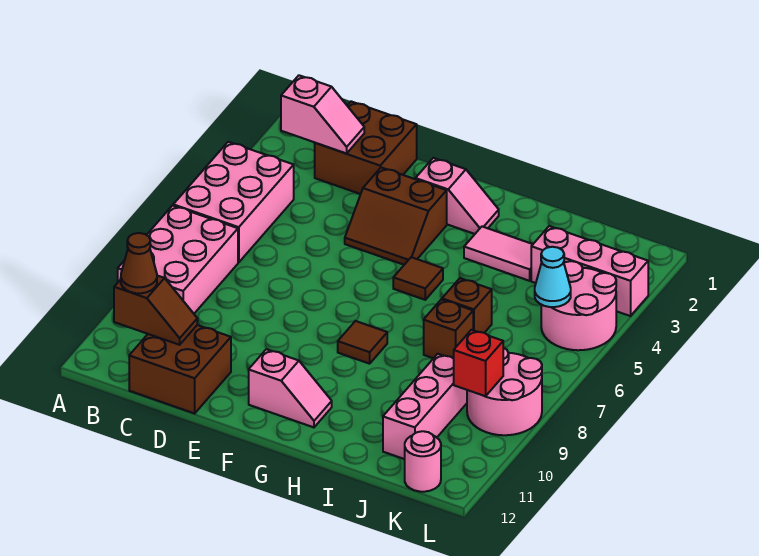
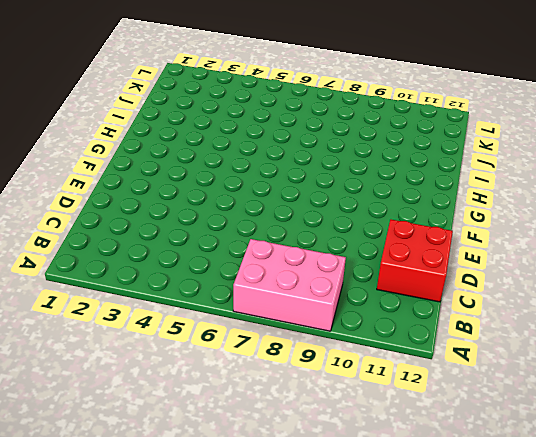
red 2x2 brick [377,220,453,302] -> brown 2x2 brick [129,325,231,413]
none -> pink 2x3 brick [173,142,294,262]
none -> brown 2x2 brick [315,101,417,194]
none -> brown 2x2 slope [345,167,447,265]

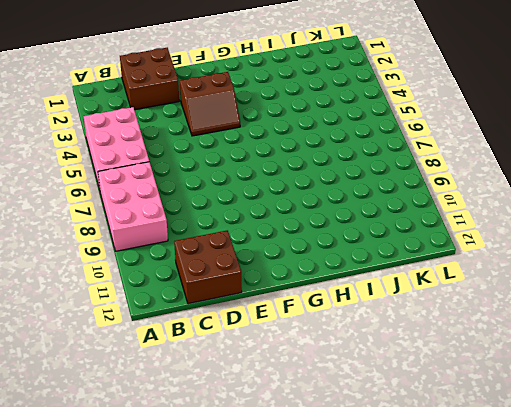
none -> pink 1x2 slope [416,158,499,234]
none -> pink 1x2 slope [249,349,332,427]
none -> brown 1x1 tile [393,257,443,300]

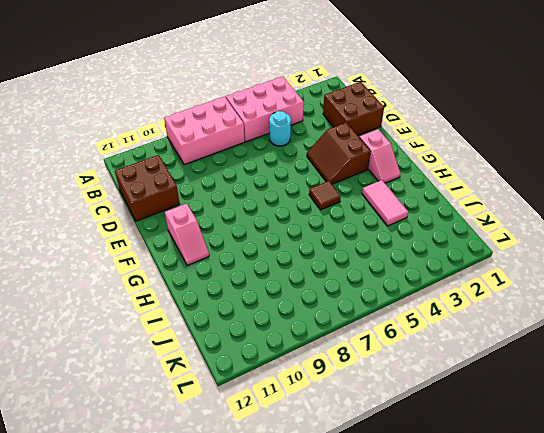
cyan 1x1 round brick [269,111,291,146] -> none
none -> brown 1x1 tile [338,321,387,364]
none -> brown 1x1 brick [442,278,492,333]
none -> brown 1x1 brick [424,299,473,359]

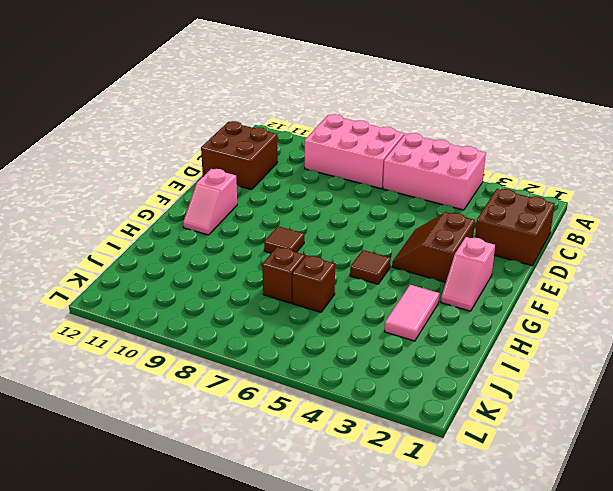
none -> pink 1x3 brick [531,226,648,316]
none -> pink 1x3 brick [383,354,467,459]
none -> pink 2x2 round brick [541,261,616,350]

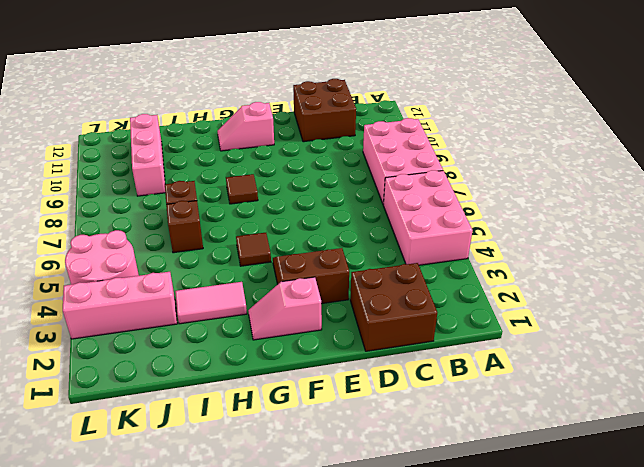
none -> pink 2x2 round brick [467,348,542,435]
none -> pink 1x1 round brick [405,431,441,492]
none -> pink 1x2 slope [281,75,364,153]

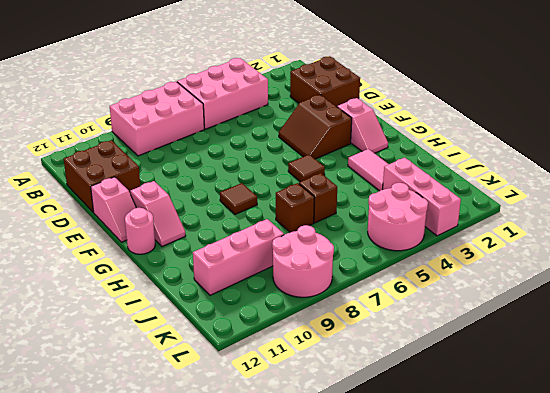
pink 1x2 slope [91,177,136,242] -> pink 1x2 slope moved to [281,75,364,153]
pink 1x1 round brick [125,208,155,254] -> pink 1x1 round brick moved to [405,431,441,492]
none -> brown 1x2 slope [114,276,197,345]
none -> cyan 1x1 cone [535,247,571,307]
none -> red 1x1 brick [454,330,503,396]

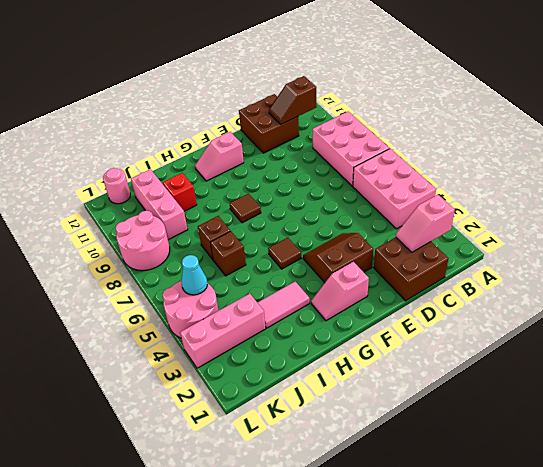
red 1x1 brick [163,173,197,211] -> red 1x1 brick moved to [454,330,503,396]
none -> brown 1x1 cone [121,233,157,293]

